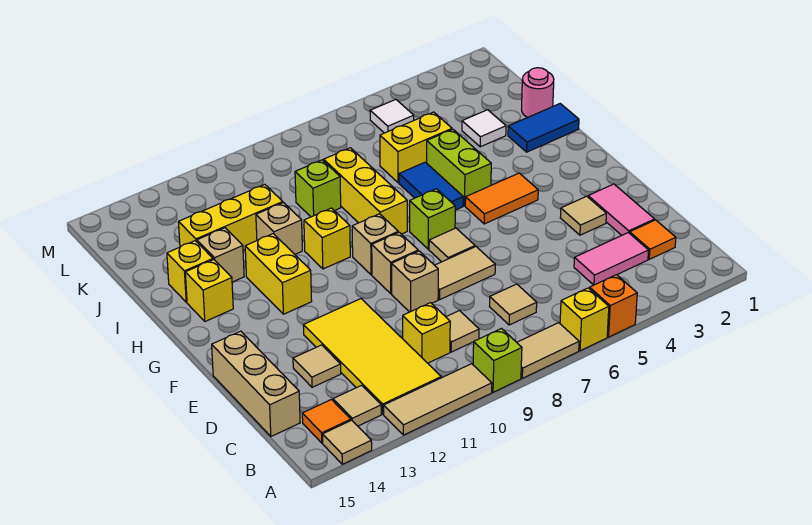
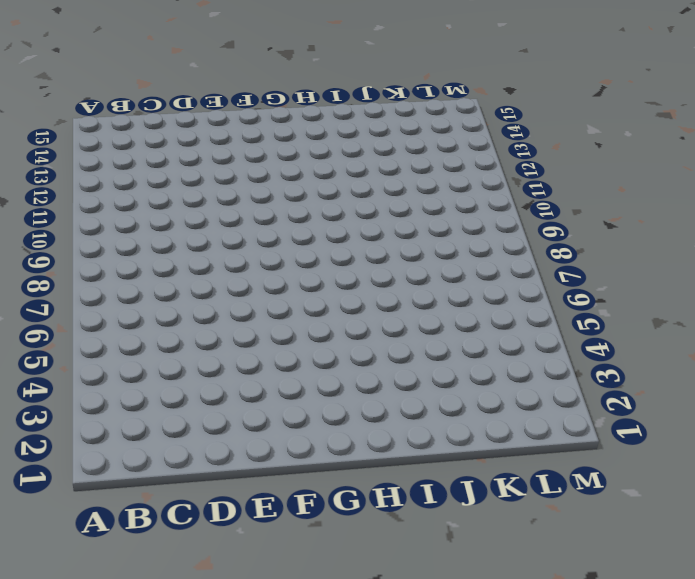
none -> orange 1x1 brick [590,275,637,337]
none -> yellow 1x1 brick [560,288,609,351]
none -> tan 1x2 tile [517,323,579,378]
none -> lime 1x1 brick [473,329,522,392]

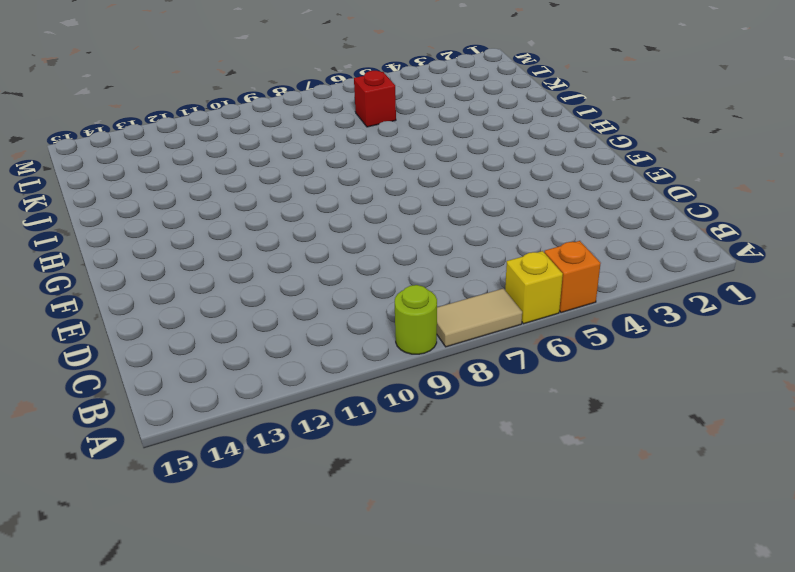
lime 1x1 round brick [395,285,437,354] -> lime 1x1 brick [473,329,522,392]
red 1x1 brick [354,71,396,127] -> none
none -> tan 1x3 tile [384,364,492,435]
none -> tan 1x1 tile [323,420,372,464]
none -> yellow 2x4 tile [303,299,441,414]
none -> tan 1x1 tile [333,385,381,426]

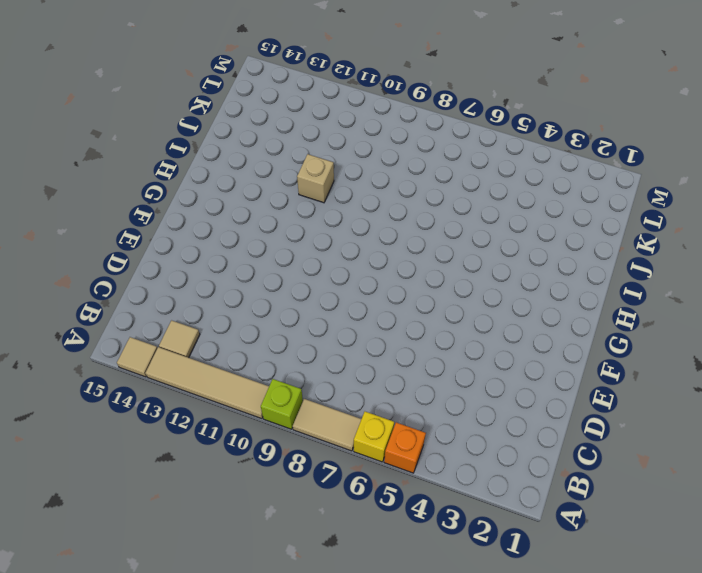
tan 1x4 tile [146,347,269,419] -> tan 1x3 tile [384,364,492,435]
none -> yellow 2x4 tile [303,299,441,414]
none -> orange 1x1 tile [302,400,351,443]
none -> orange 1x1 tile [630,220,676,259]
none -> pink 1x2 tile [574,233,649,285]

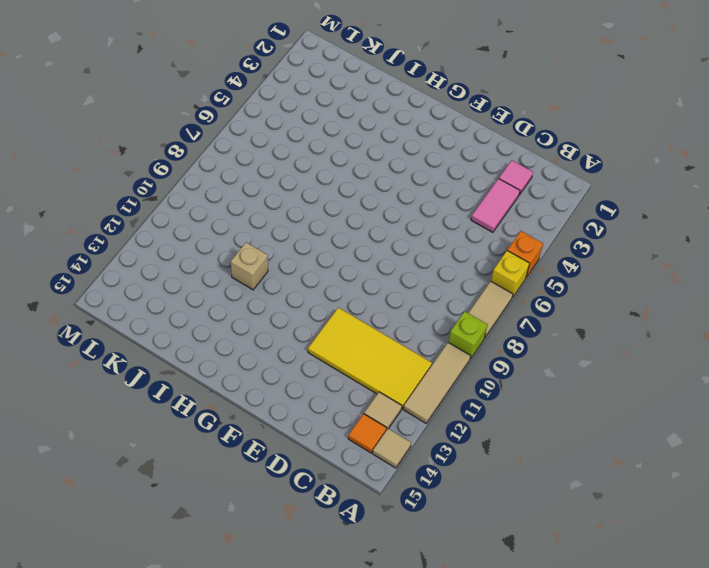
pink 1x1 tile [499,160,533,195] -> orange 1x1 tile [630,220,676,259]
none -> tan 1x1 tile [490,284,537,325]
none -> tan 1x1 tile [446,311,479,352]
none -> yellow 1x1 brick [403,303,450,363]
none -> tan 1x3 brick [212,331,300,436]

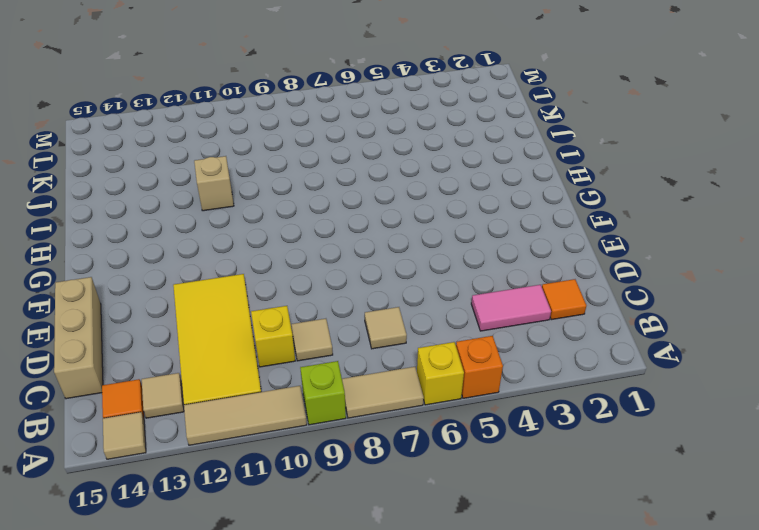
none -> pink 1x2 tile [588,184,655,235]
none -> tan 1x1 tile [293,345,341,387]
none -> tan 1x1 tile [560,196,606,235]
none -> tan 1x2 tile [435,247,495,300]

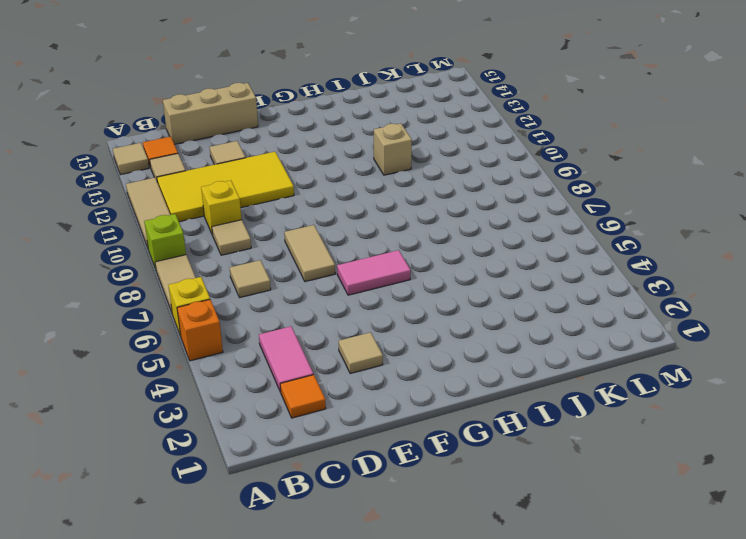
pink 1x2 tile [337,250,411,295] -> pink 1x2 tile moved to [588,184,655,235]
none -> tan 1x1 brick [392,251,438,312]
none -> tan 1x1 tile [429,228,475,262]
none -> tan 1x1 brick [372,232,418,294]
none -> orange 1x2 tile [465,173,538,224]

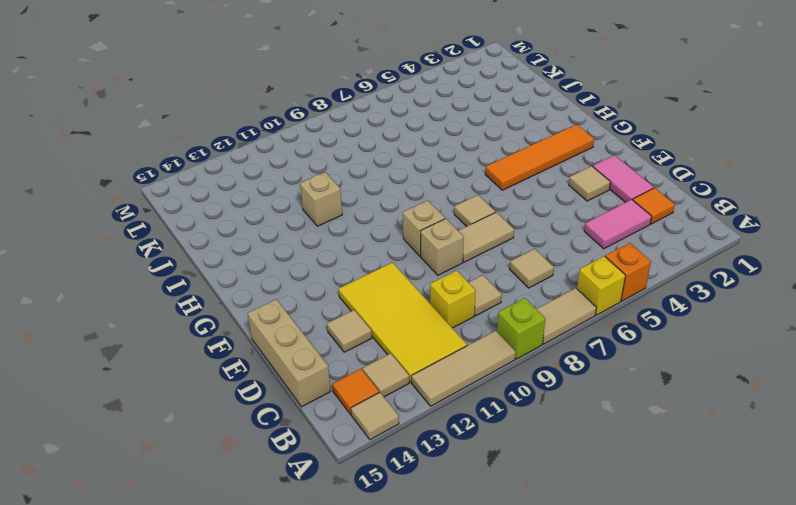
orange 1x4 tile [485,124,594,190] -> orange 1x2 tile [465,173,538,224]
none -> lime 1x1 brick [410,189,455,249]
none -> tan 1x1 brick [352,214,398,275]
none -> yellow 1x2 brick [245,234,312,314]
none -> lime 1x2 brick [427,129,491,206]

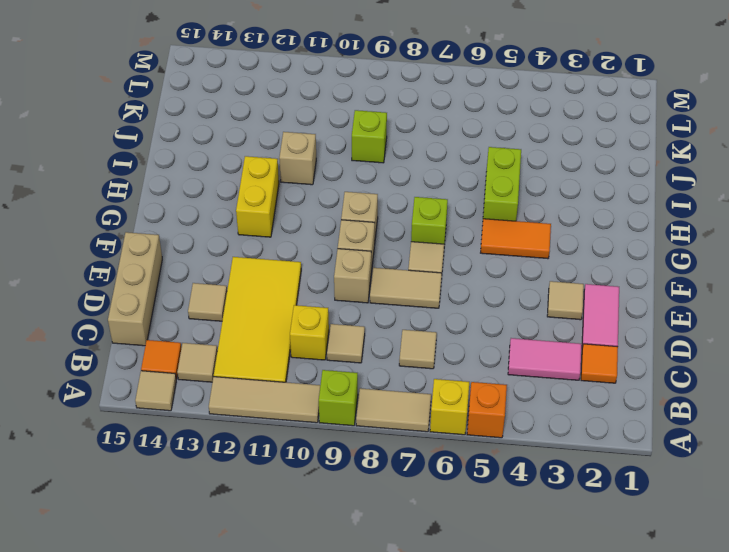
none -> blue 1x2 tile [399,162,463,210]
none -> yellow 1x3 brick [324,148,407,234]
none -> yellow 1x1 brick [304,208,350,269]
none -> yellow 1x1 brick [185,260,233,321]

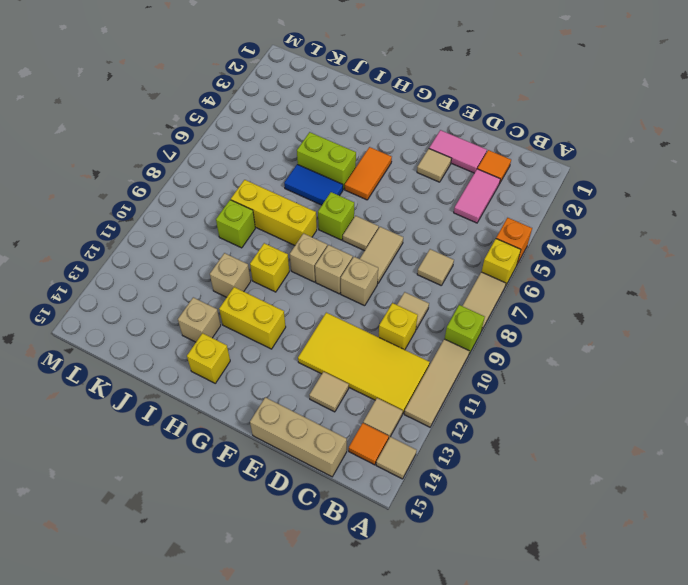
none -> blue 1x2 tile [508,104,579,152]
none -> yellow 1x1 brick [167,241,213,302]
none -> pink 1x1 round brick [522,68,554,117]
none -> white 1x1 tile [462,110,506,147]

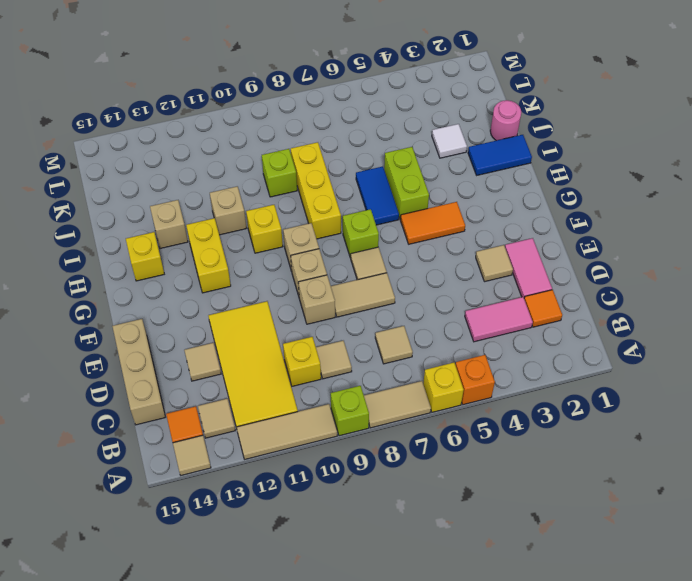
none -> yellow 1x1 brick [167,241,213,302]
none -> yellow 1x2 brick [380,112,452,183]
none -> yellow 1x3 brick [179,184,283,250]
none -> white 1x1 tile [370,100,414,133]

